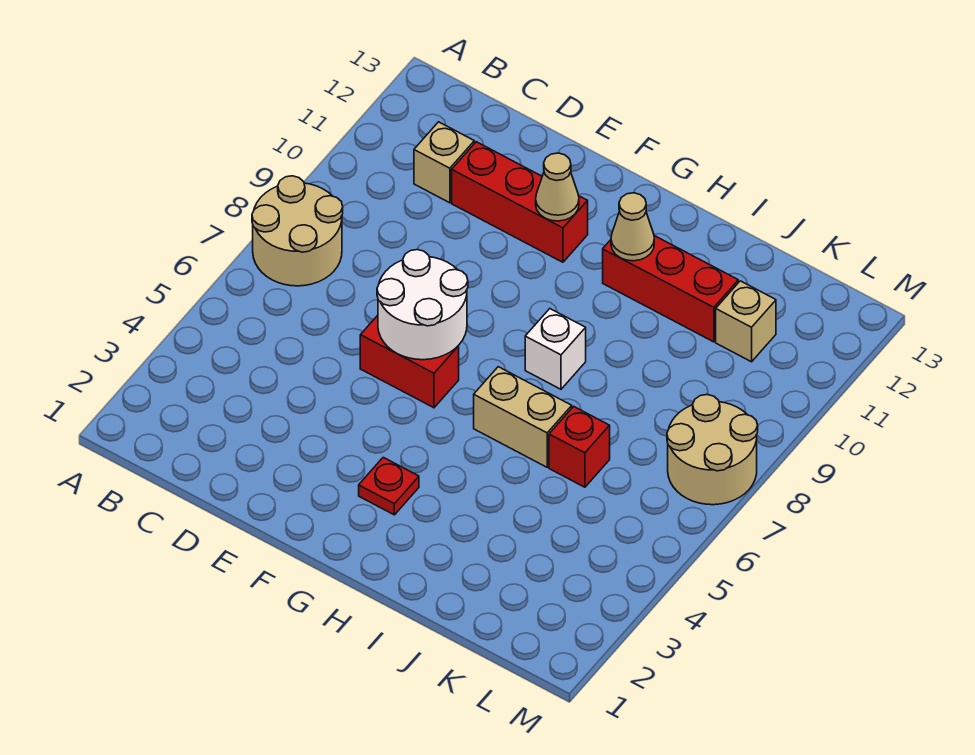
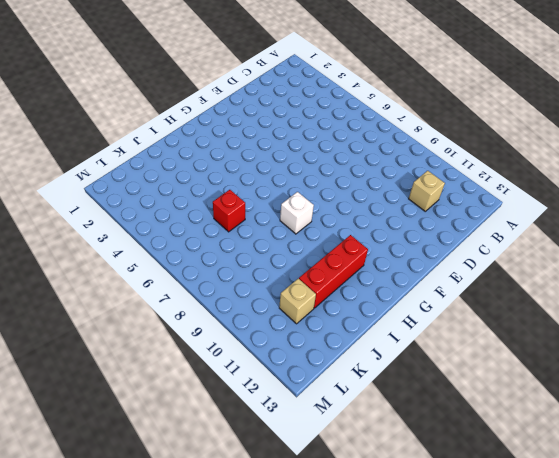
none -> tan 2x2 round brick [252,176,343,286]
none -> red 1x3 brick [452,142,588,262]
none -> red 1x2 brick [360,315,459,408]

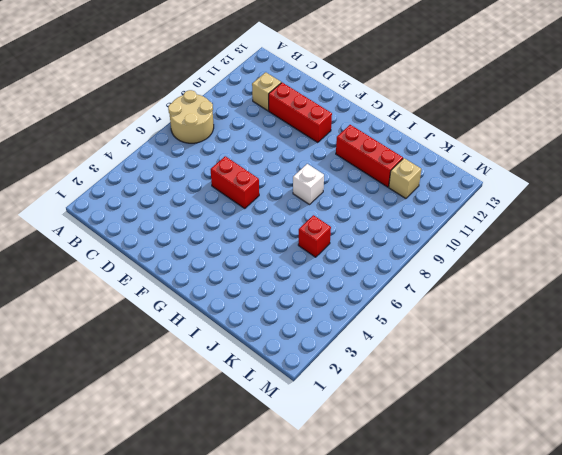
none -> red 1x1 plate [359,457,419,515]
none -> tan 1x2 brick [474,367,572,467]
none -> tan 2x2 round brick [667,395,758,505]

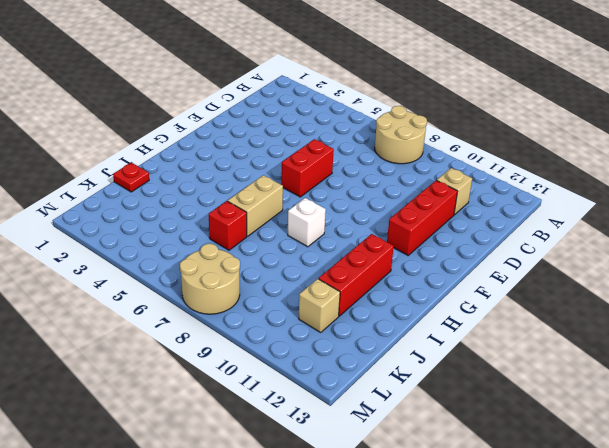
red 1x1 plate [113,163,149,192] -> red 1x1 plate moved to [359,457,419,515]
none -> white 2x2 round brick [377,250,468,360]
none -> tan 1x1 cone [536,153,579,221]
none -> tan 1x1 cone [611,193,654,261]

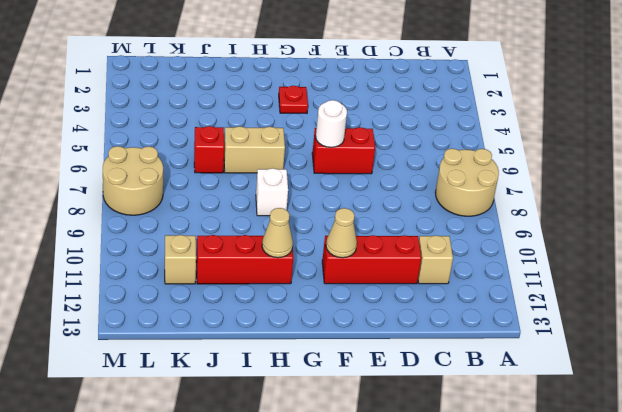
white 1x1 round brick [316,100,347,147] -> white 2x2 round brick [377,250,468,360]

